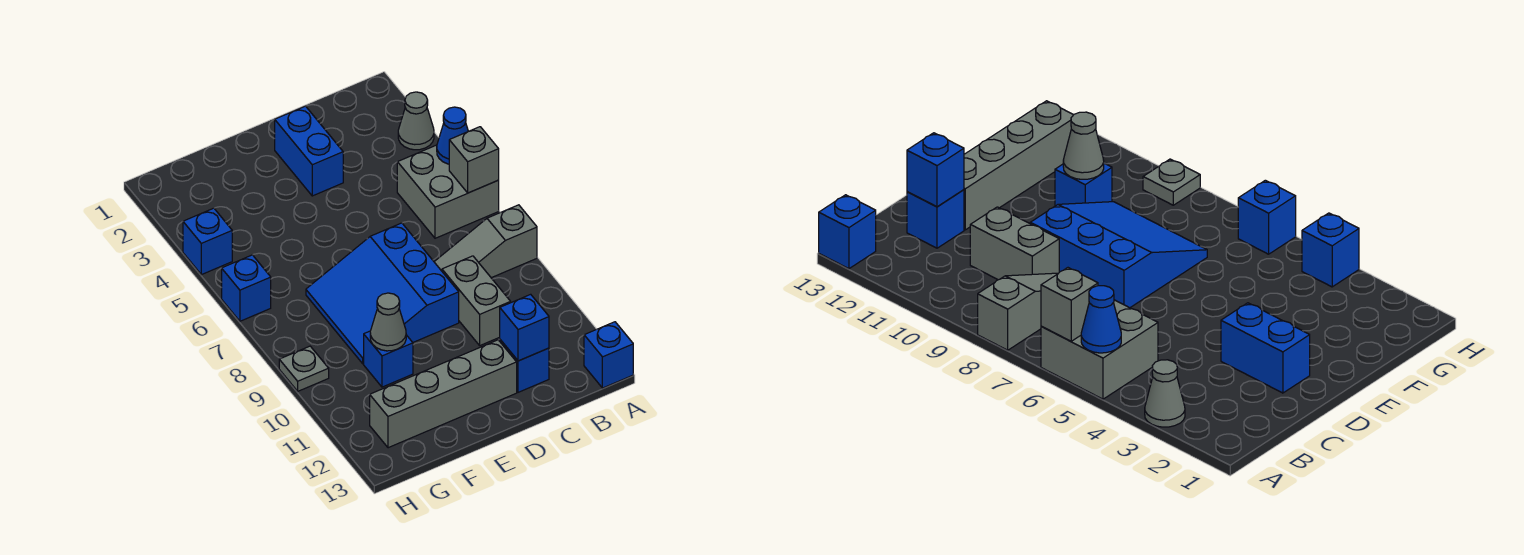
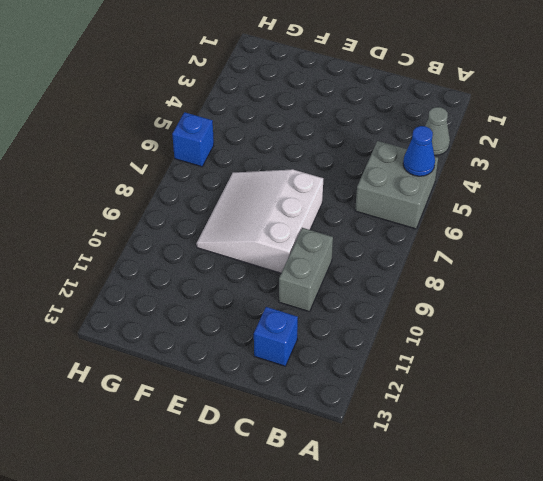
white 3x3 slope [196,169,323,273] -> blue 3x3 slope [306,223,459,364]
none -> grey 1x3 slope [434,205,537,278]
none -> blue 1x1 brick [584,322,633,388]
none -> blue 1x2 brick [275,106,343,196]

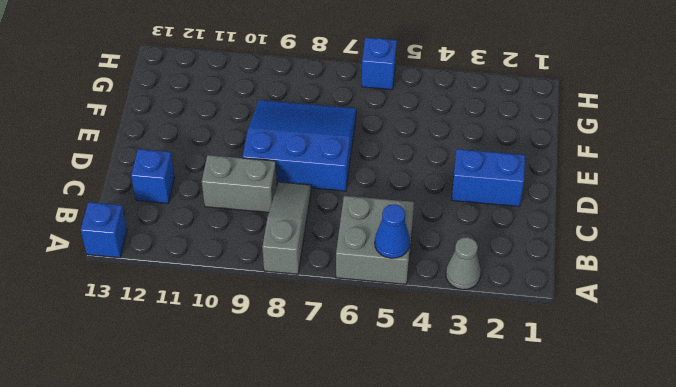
none -> grey 1x4 brick [370,340,517,448]
none -> blue 1x1 brick [364,331,413,387]
none -> blue 1x1 brick [183,208,232,275]

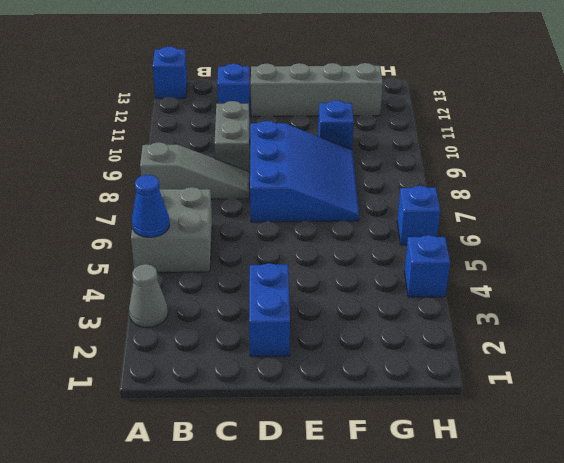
none -> grey 1x1 plate [279,346,329,391]
none -> grey 1x1 brick [449,127,499,193]
none -> blue 1x1 brick [500,294,549,361]

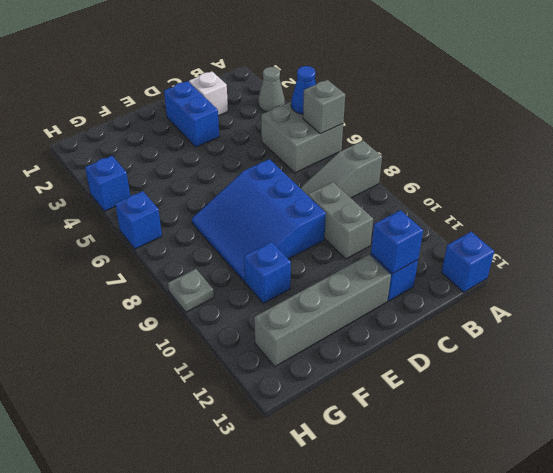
white 1x1 brick [189,71,228,116] -> none
none -> grey 1x1 cone [370,293,406,351]

